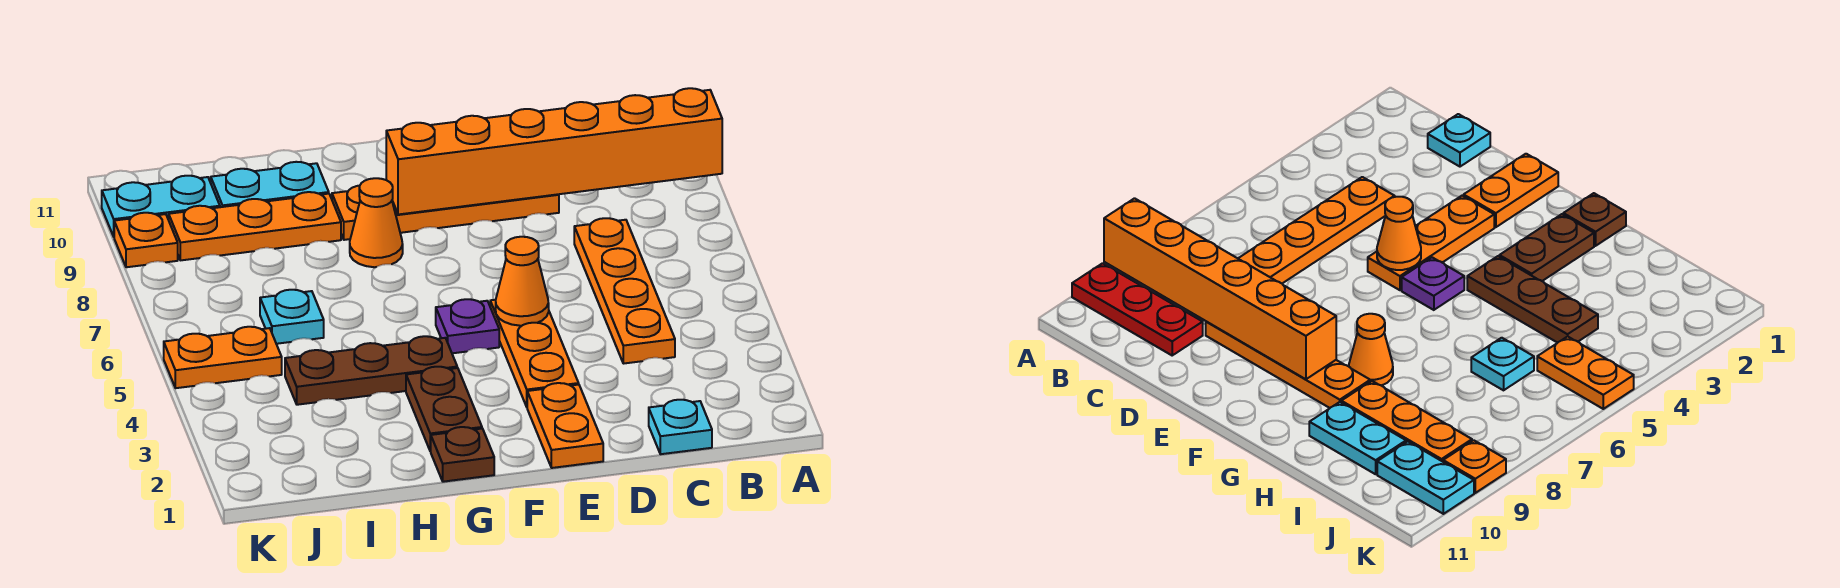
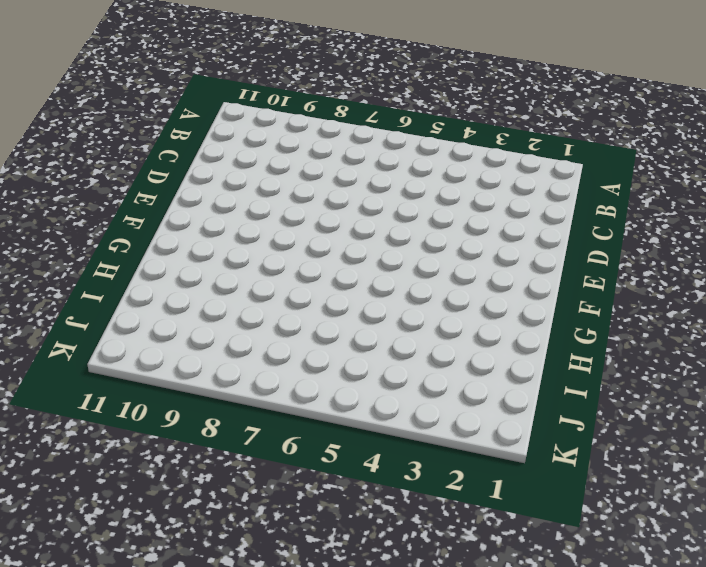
none -> red 1x3 plate [1072,263,1203,355]
none -> cyan 1x1 plate [649,400,712,454]
none -> orange 1x4 plate [574,218,675,364]

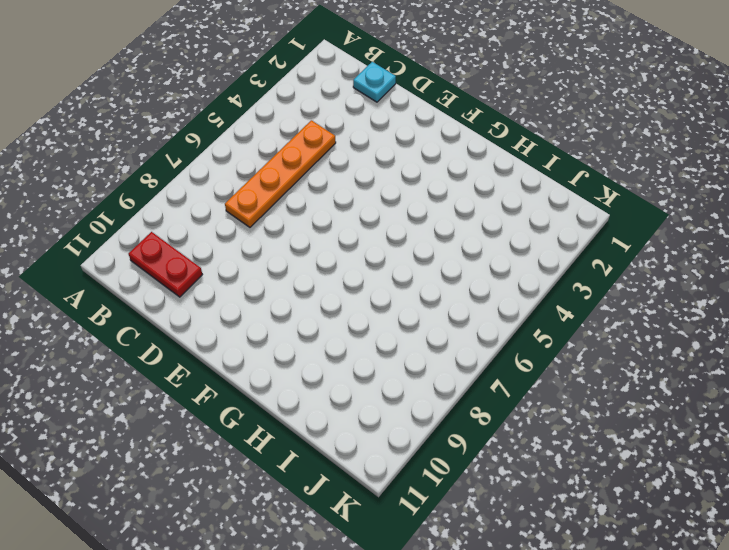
red 1x2 plate [128,232,202,297] -> red 1x3 plate [1072,263,1203,355]
none -> orange 1x4 plate [332,186,559,240]
none -> orange 1x2 plate [527,383,603,468]
none -> orange 1x3 plate [490,300,579,407]

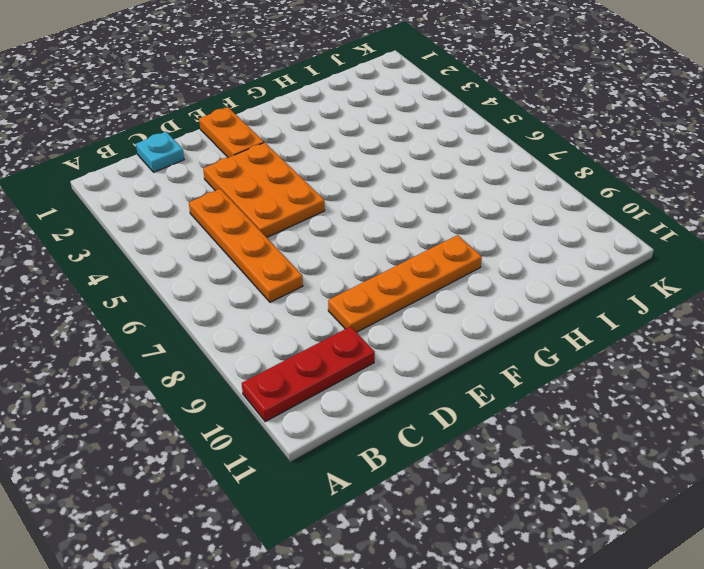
orange 2x3 plate [203,142,325,237] -> orange 1x3 plate [490,300,579,407]
none -> purple 1x1 plate [436,299,499,353]
none -> brown 1x1 plate [431,427,494,482]
none -> brown 1x2 plate [406,367,482,451]

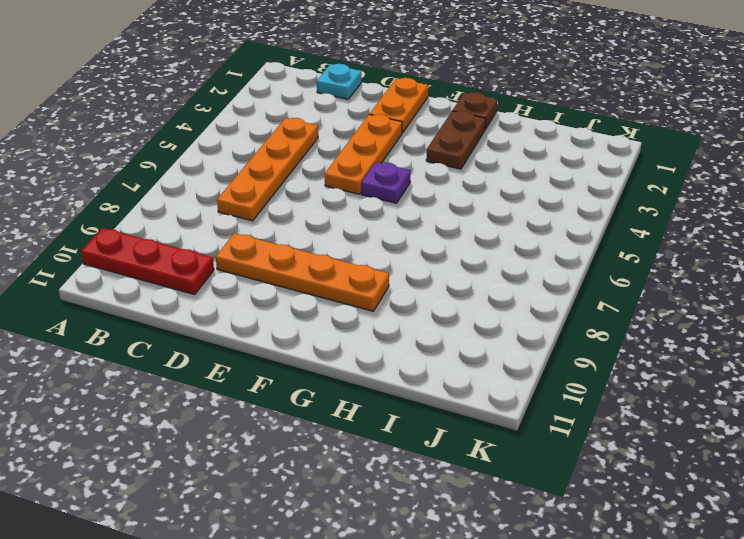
none -> brown 1x3 plate [285,336,457,405]
none -> orange 1x1 cone [350,178,403,267]
none -> orange 1x3 plate [169,192,341,260]

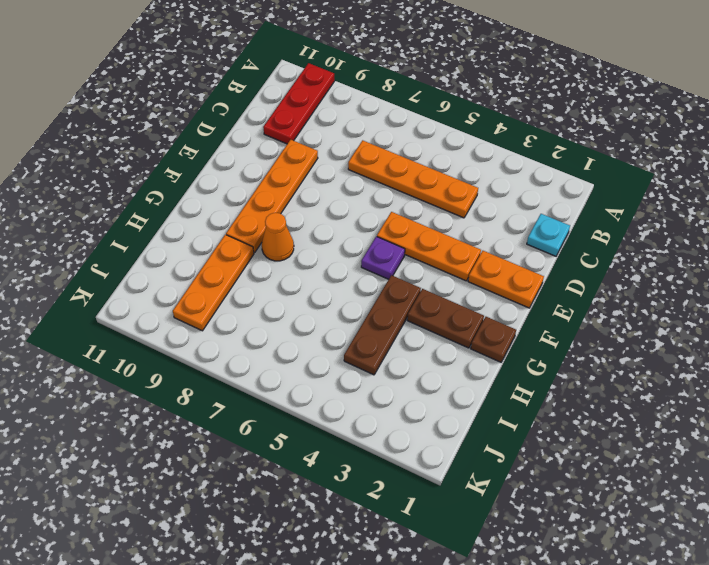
none -> cyan 1x2 plate [211,162,329,207]
none -> cyan 1x1 plate [260,290,324,344]
none -> orange 1x2 plate [164,327,282,388]

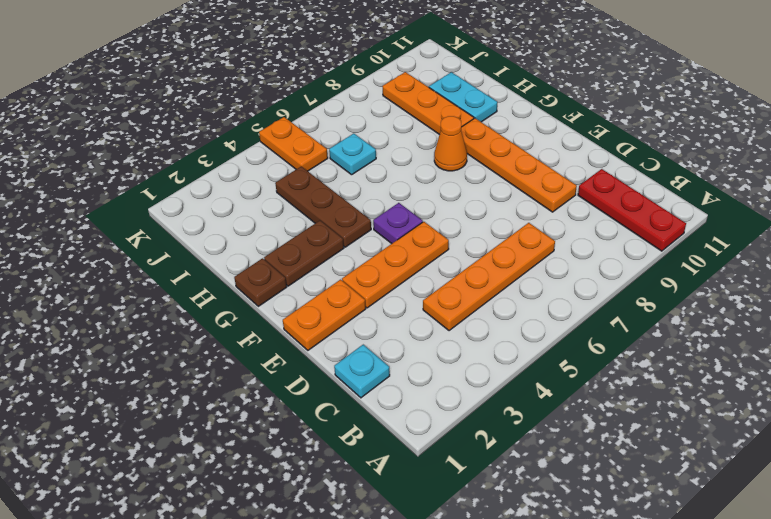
none -> cyan 1x2 plate [102,176,220,237]
none -> orange 1x1 plate [114,213,178,267]
none -> orange 1x6 brick [386,88,722,214]

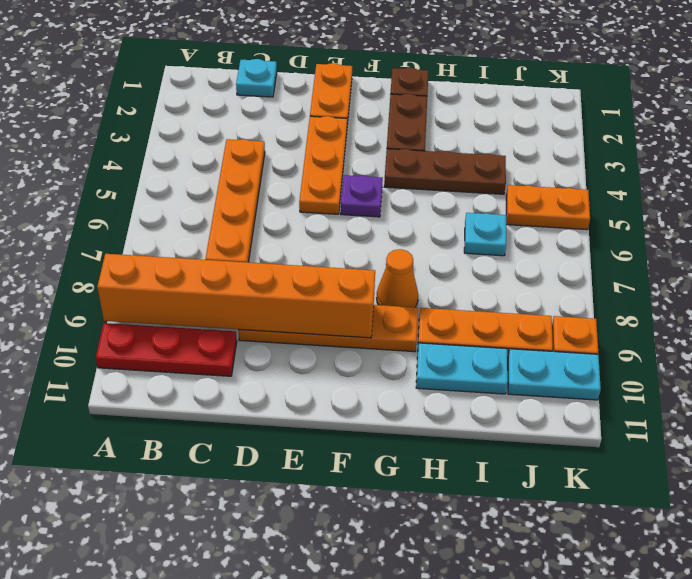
none -> orange 1x1 cone [496,237,549,326]

